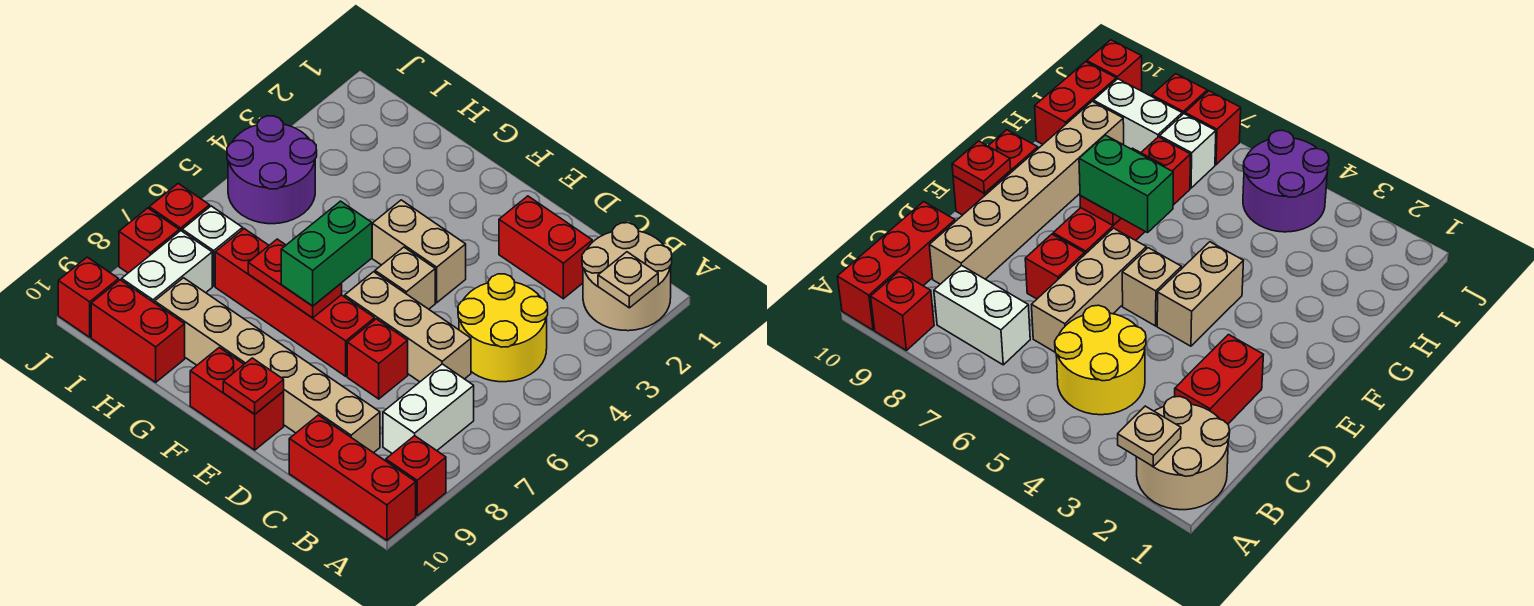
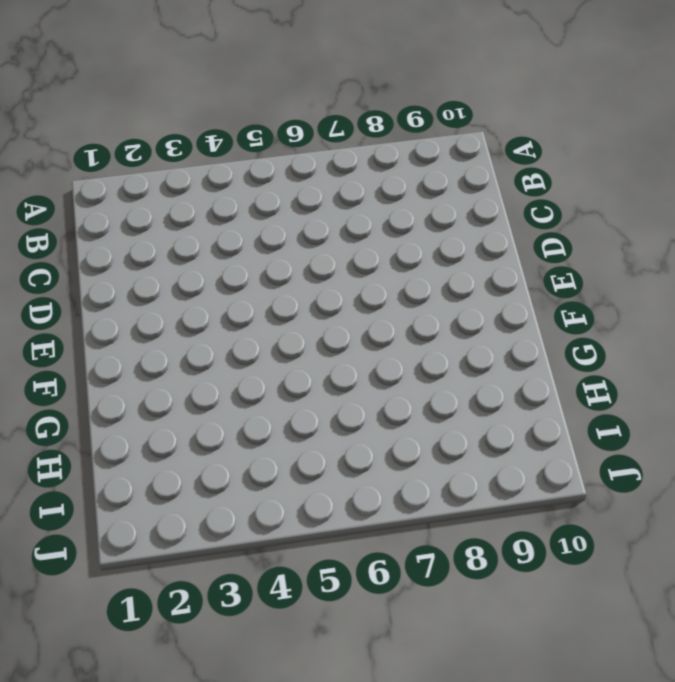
none -> tan 2x2 round brick [582,223,672,331]
none -> red 1x1 brick [386,436,446,516]
none -> red 1x3 brick [289,415,416,540]

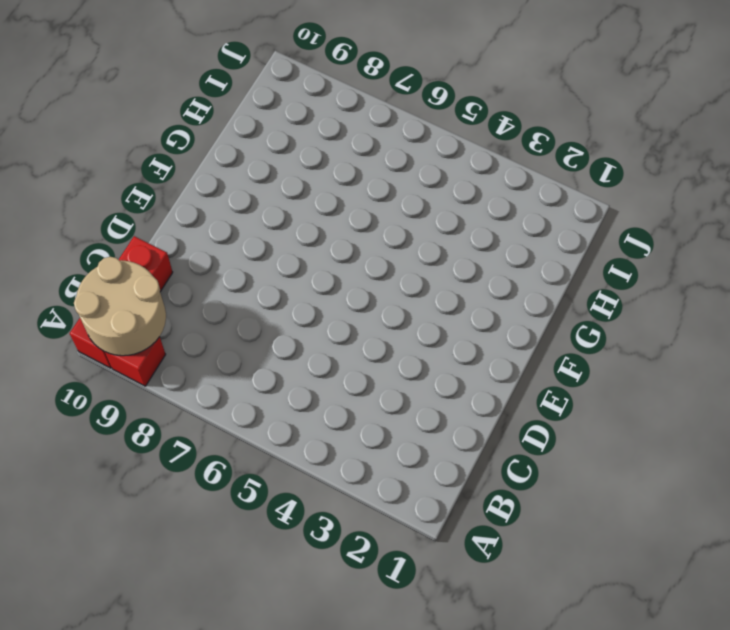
tan 2x2 round brick [74,257,166,356] -> tan 2x2 round brick moved to [582,223,672,331]
none -> yellow 2x2 round brick [458,274,548,382]
none -> white 1x2 brick [383,364,474,454]
none -> red 1x2 brick [499,196,592,299]

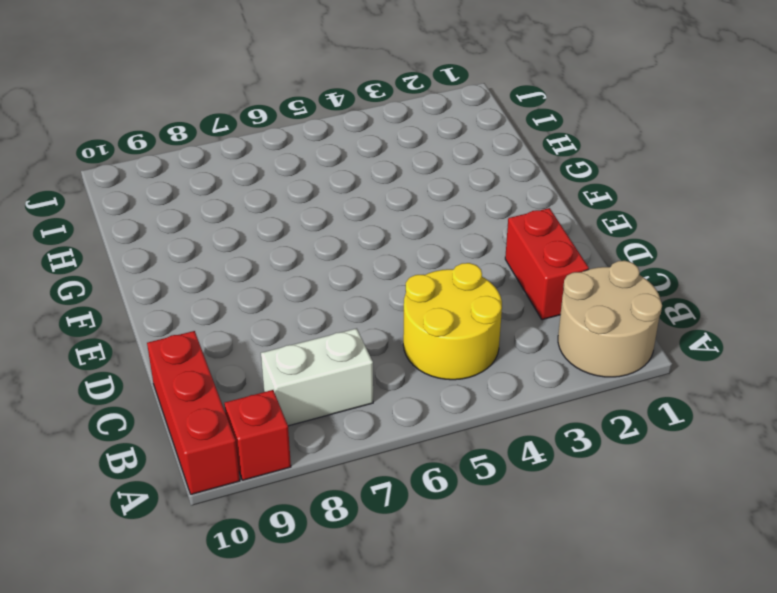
none -> tan 1x3 brick [345,272,471,382]
none -> tan 1x6 brick [155,278,380,453]
none -> red 1x1 brick [347,319,408,399]

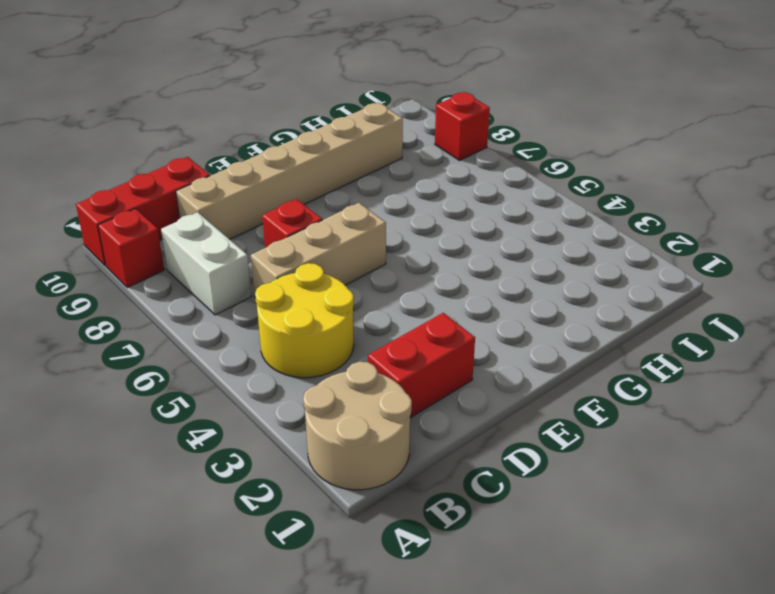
none -> tan 1x2 brick [372,200,466,303]
none -> tan 1x1 brick [375,247,435,309]
none -> red 1x4 brick [215,229,375,376]

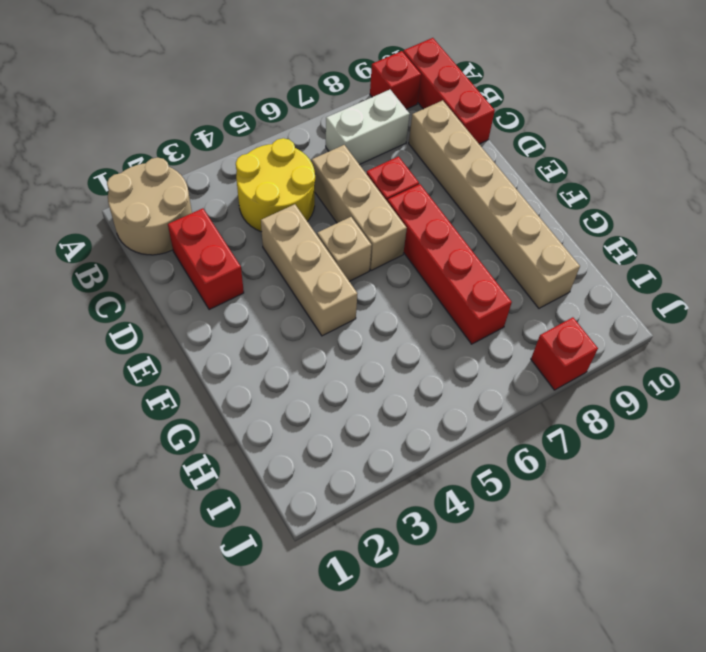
tan 1x3 brick [261,204,357,336] -> tan 1x2 brick [372,200,466,303]
none -> red 1x2 brick [190,348,284,450]
none -> red 1x2 brick [91,280,185,382]
none -> purple 2x2 round brick [227,116,317,224]

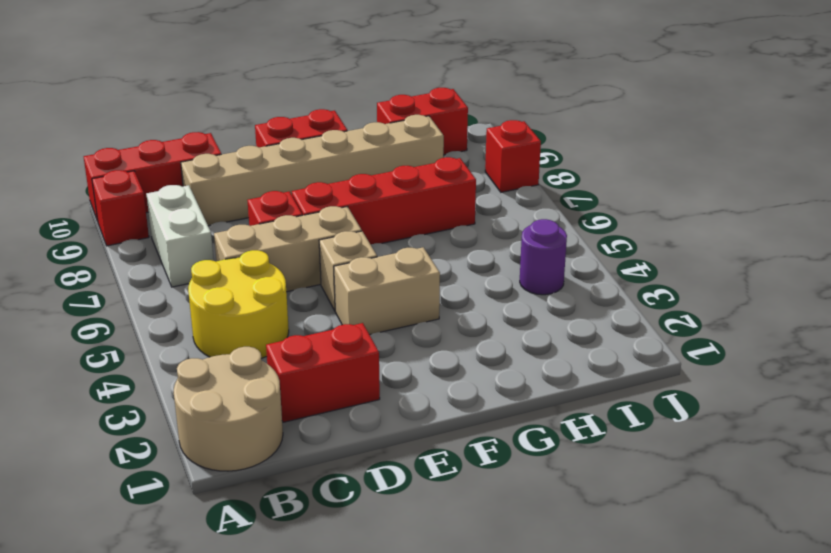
purple 1x1 round brick [520,219,567,295] -> purple 2x2 round brick [227,116,317,224]
none -> white 1x1 brick [182,206,243,286]
none -> white 1x2 brick [122,231,212,303]
none -> red 1x1 brick [149,184,210,231]

